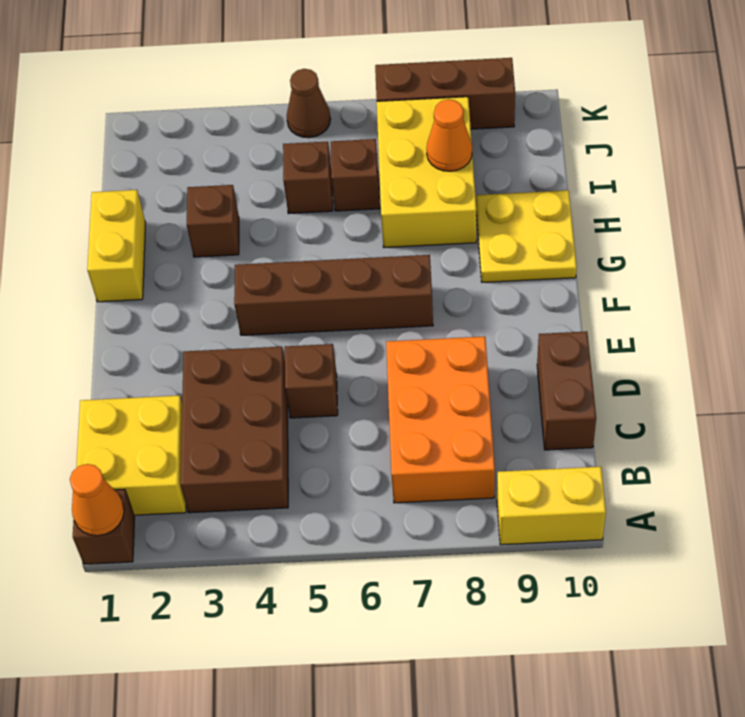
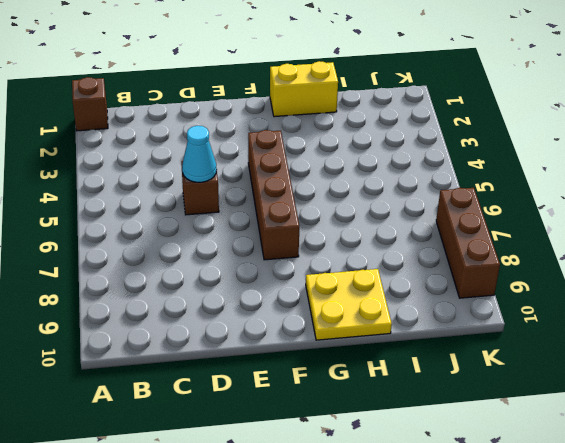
cyan 1x1 cone [182,126,217,182] -> none
none -> yellow 1x2 brick [497,467,606,545]
none -> yellow 2x2 brick [76,395,186,515]
none -> brown 2x3 brick [180,347,288,513]

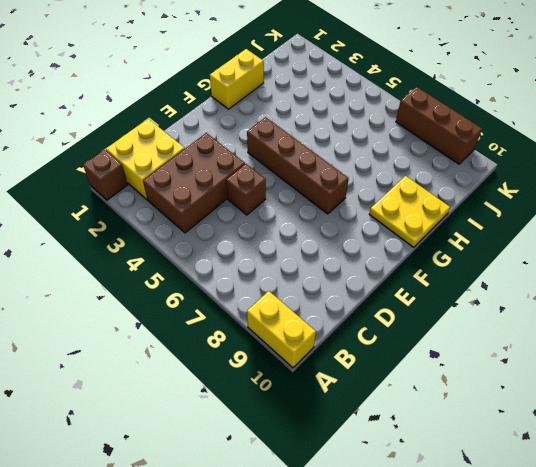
none -> orange 2x3 brick [386,337,495,503]
none -> brown 1x2 brick [537,331,596,450]
none -> brown 1x1 brick [187,185,239,257]

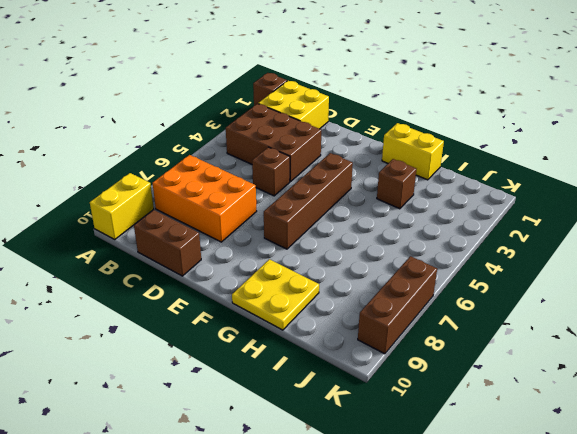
none -> yellow 2x3 brick [377,97,476,248]
none -> brown 1x1 brick [283,142,333,214]
none -> brown 1x1 brick [331,139,380,211]

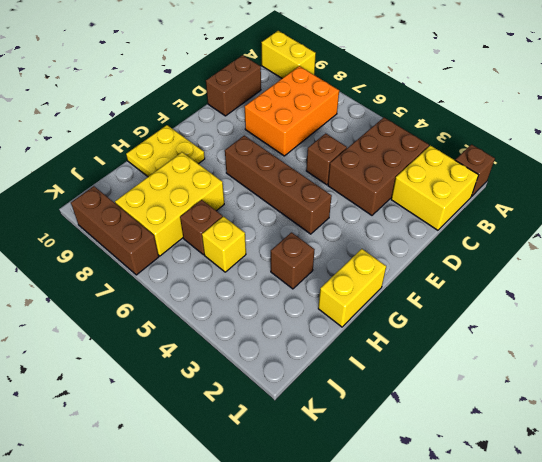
yellow 1x1 brick [202,217,246,272] -> brown 1x1 brick [283,142,333,214]
none -> brown 1x1 cone [287,69,331,138]
none -> orange 1x1 cone [70,464,124,536]
none -> orange 1x1 cone [427,99,472,171]

